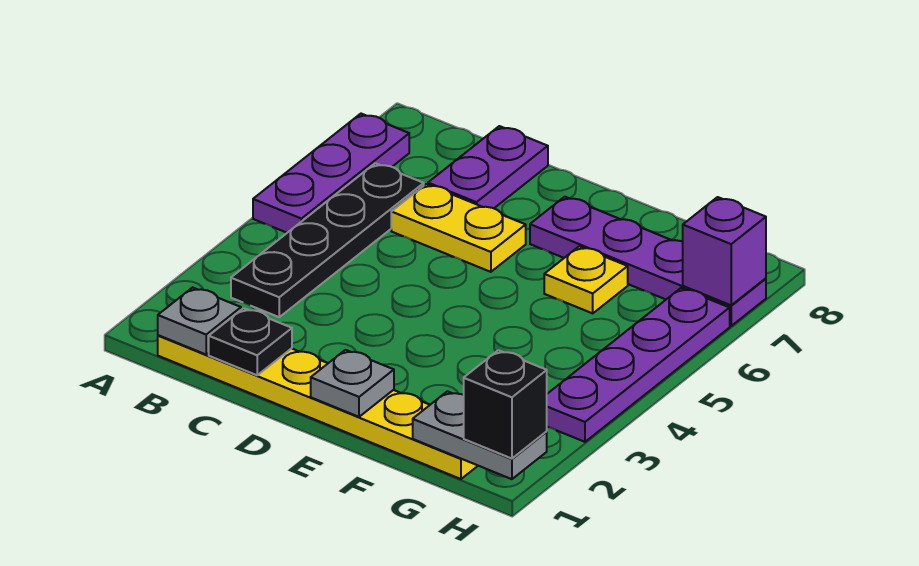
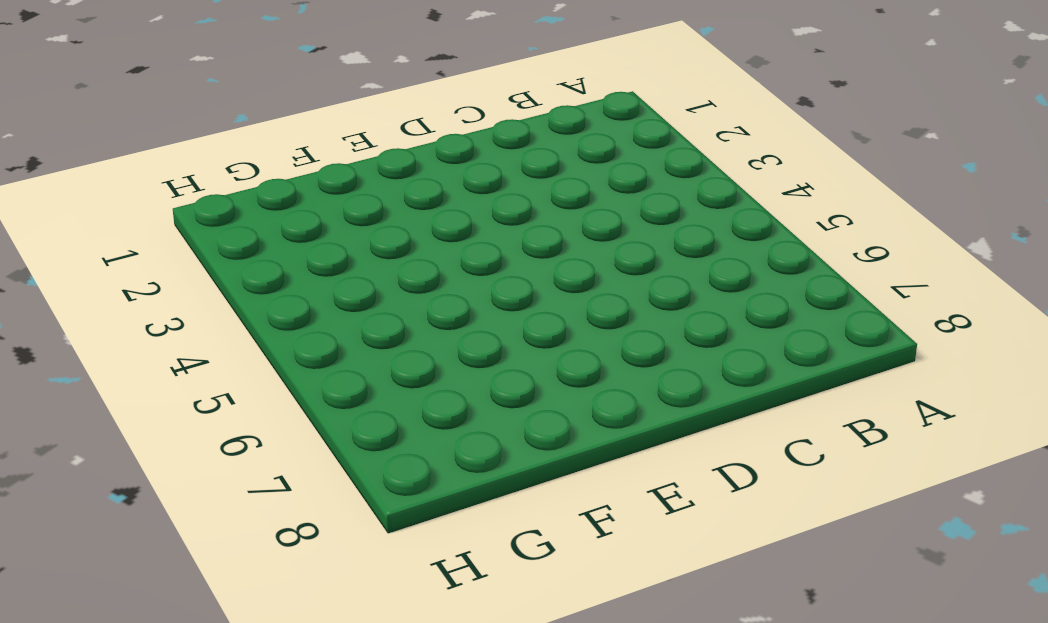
none -> purple 1x3 plate [253,114,409,233]
none -> yellow 1x6 plate [158,335,478,479]
none -> black 1x4 plate [231,163,424,317]

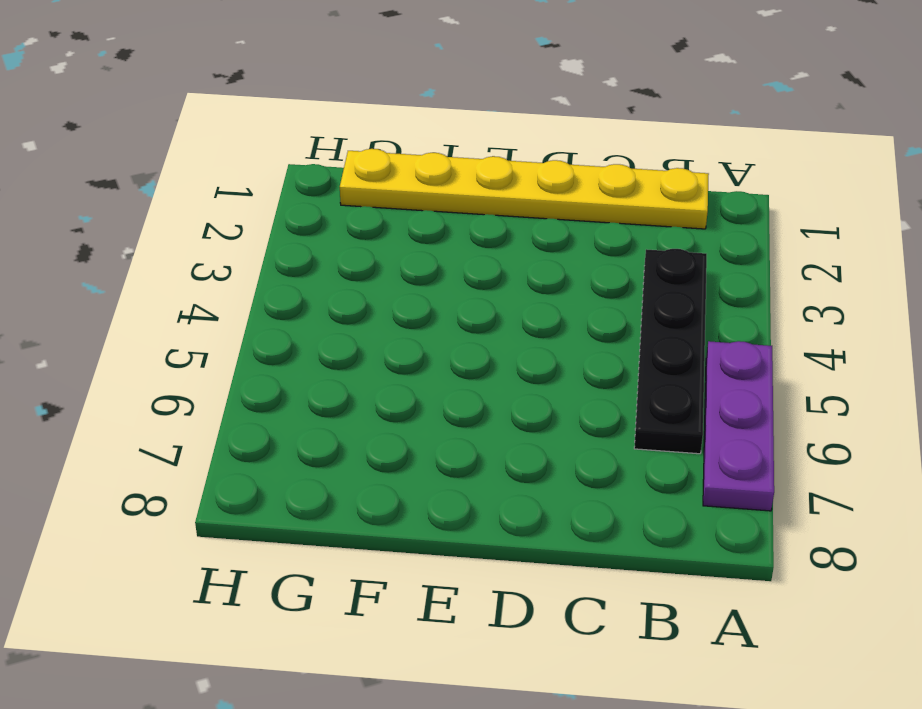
none -> yellow 1x2 plate [391,184,526,272]
none -> purple 1x2 plate [428,126,548,208]
none -> purple 1x4 plate [530,197,766,326]

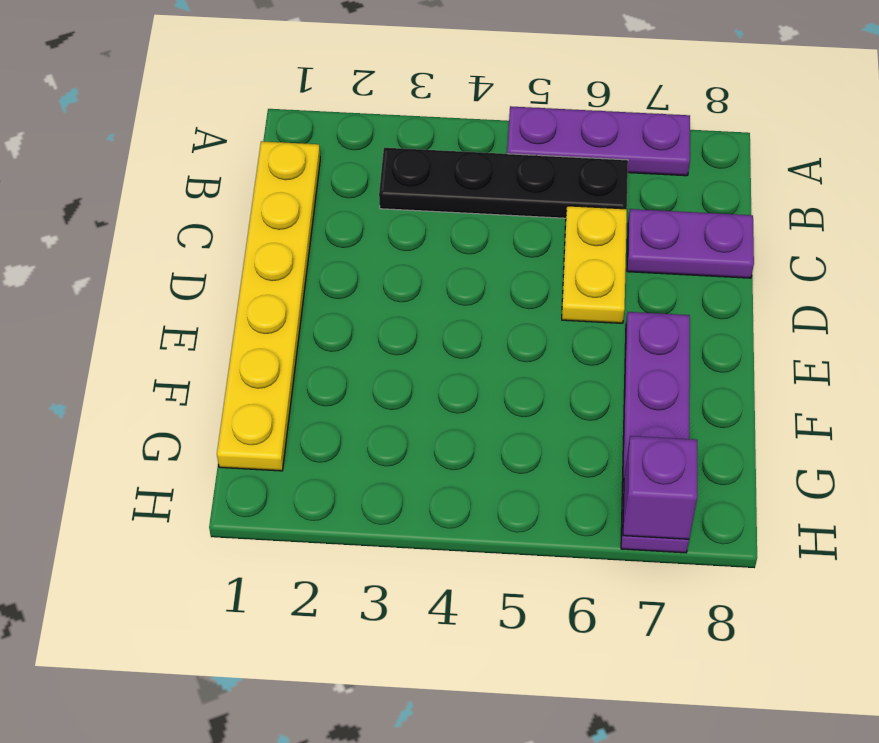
none -> yellow 1x1 plate [544,246,628,313]
none -> purple 1x4 plate [547,288,730,442]
none -> grey 1x1 plate [158,287,241,354]

